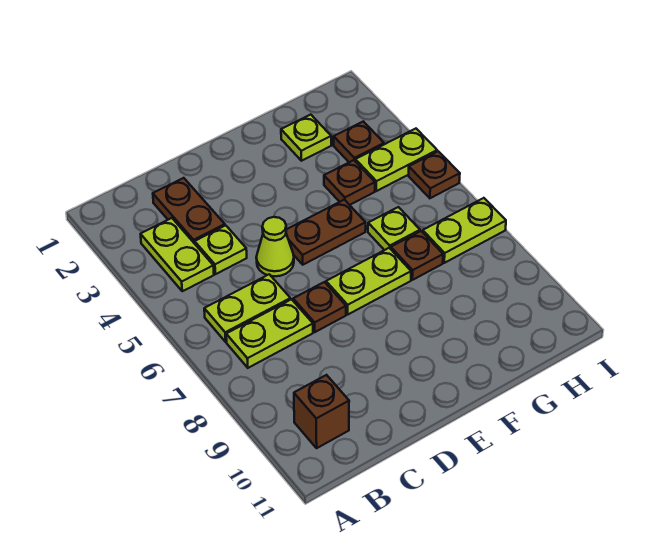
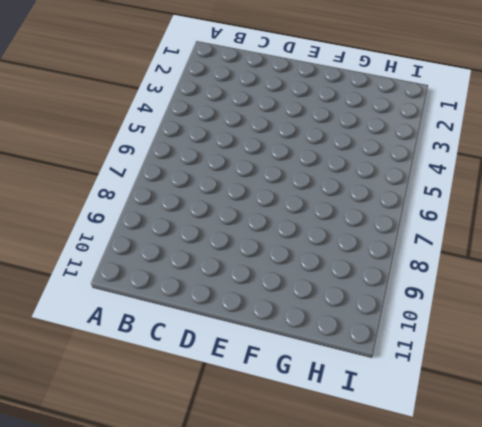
none -> lime 1x2 plate [141,218,214,291]
none -> lime 1x2 plate [204,274,291,342]
none -> lime 1x2 plate [226,299,313,368]

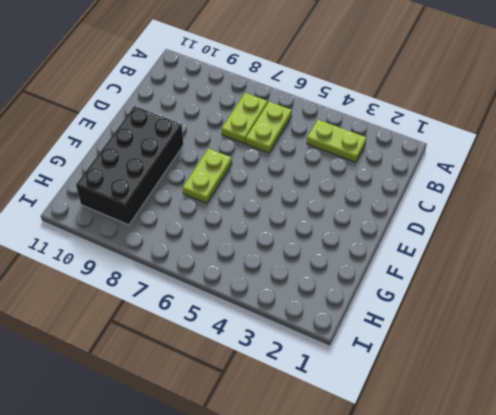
black 2x4 brick [76,106,183,225] -> none
none -> brown 1x1 brick [294,375,349,448]
none -> brown 1x2 plate [153,178,225,244]
none -> lime 1x1 plate [195,225,247,274]

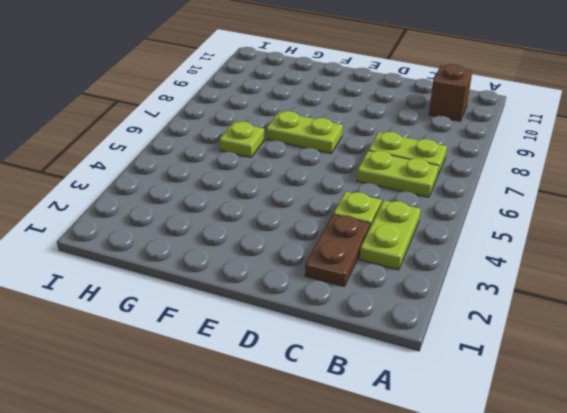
none -> lime 1x1 cone [256,217,294,276]
none -> brown 1x1 plate [293,282,346,332]
none -> brown 1x2 plate [286,200,366,265]

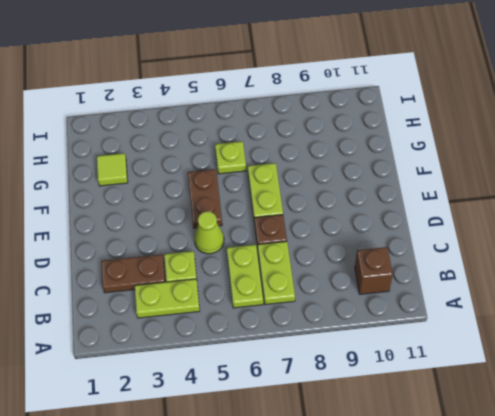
lime 1x1 tile [97,153,128,186] -> lime 1x1 plate [281,115,331,161]
none -> brown 1x1 plate [324,160,375,205]
none -> brown 1x1 plate [391,231,443,280]
none -> brown 1x1 plate [334,121,384,162]

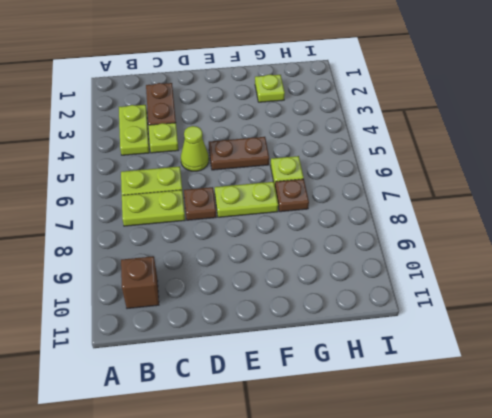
none -> brown 1x1 plate [324,160,375,205]
none -> brown 1x1 plate [334,121,384,162]
none -> lime 1x2 plate [355,129,437,191]

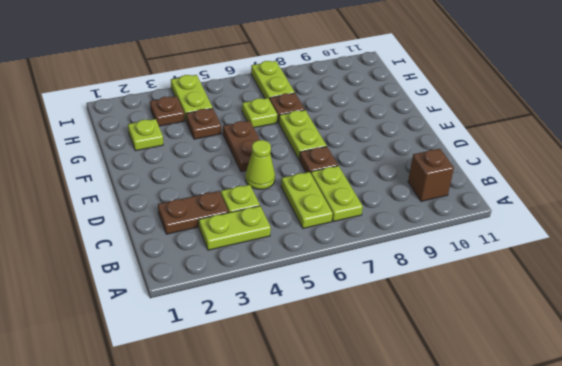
none -> brown 1x1 plate [409,151,460,198]

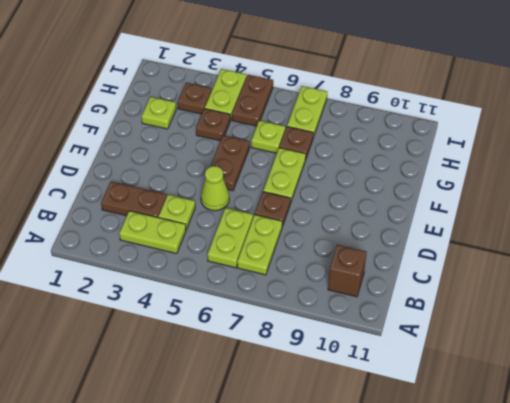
brown 1x2 plate [232,75,273,126] -> brown 1x1 plate [409,151,460,198]

